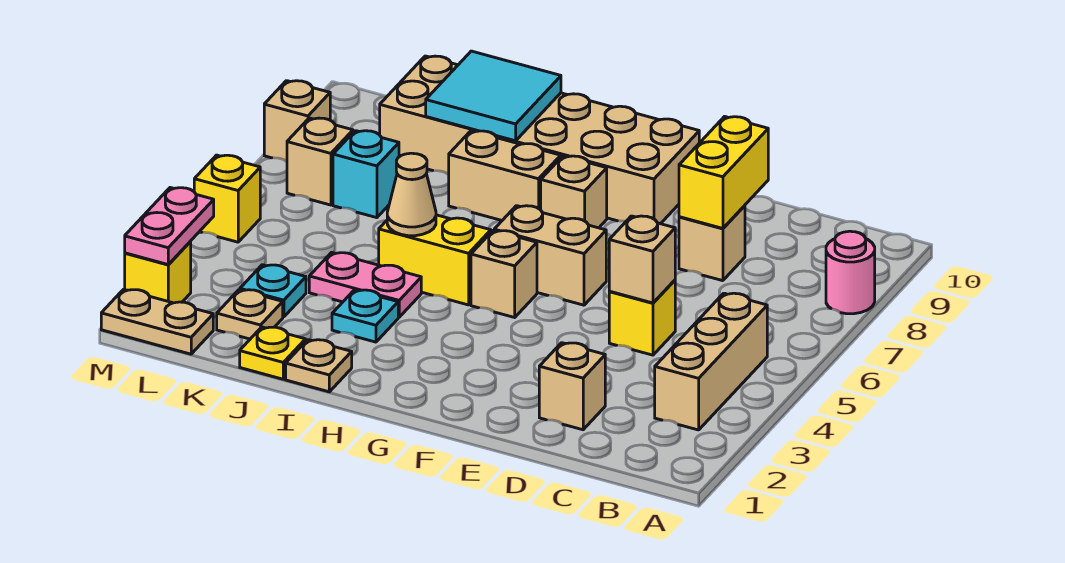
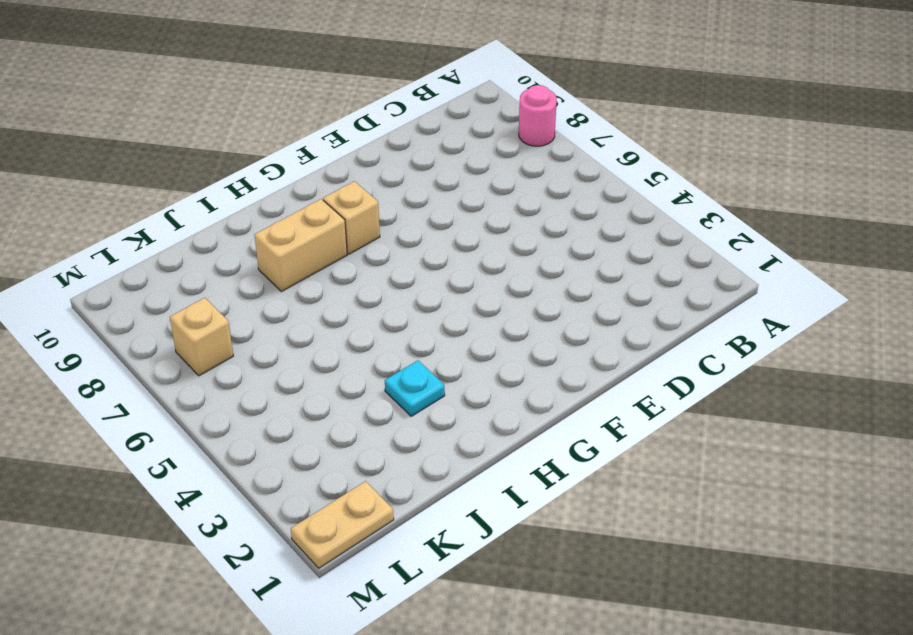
none -> tan 1x3 brick [655,293,767,430]
none -> tan 1x1 brick [539,343,605,430]
none -> yellow 1x1 brick [609,280,675,355]

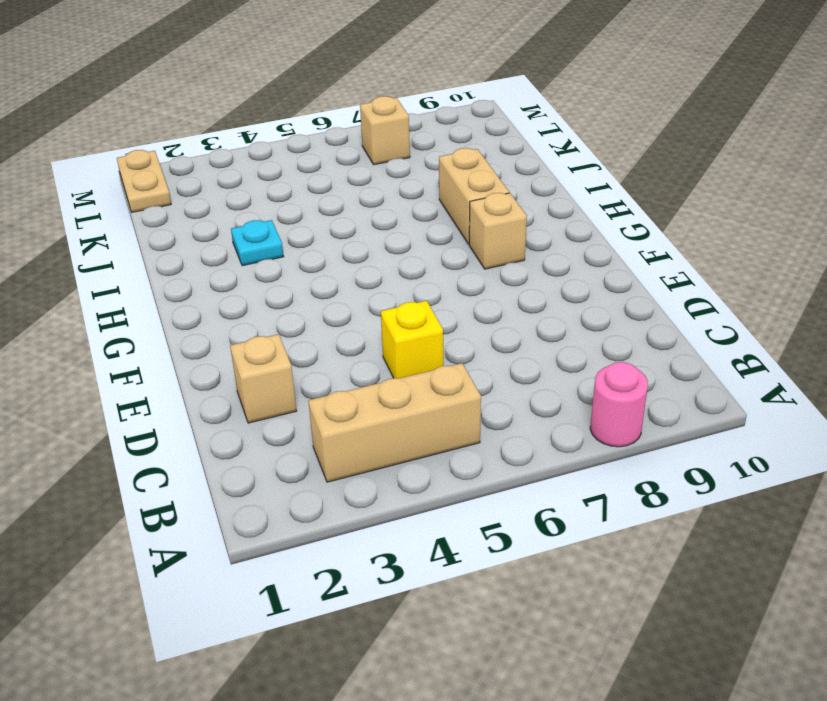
none -> tan 1x1 brick [679,206,745,281]
none -> tan 1x2 brick [494,206,606,305]
none -> tan 2x6 brick [380,56,699,224]

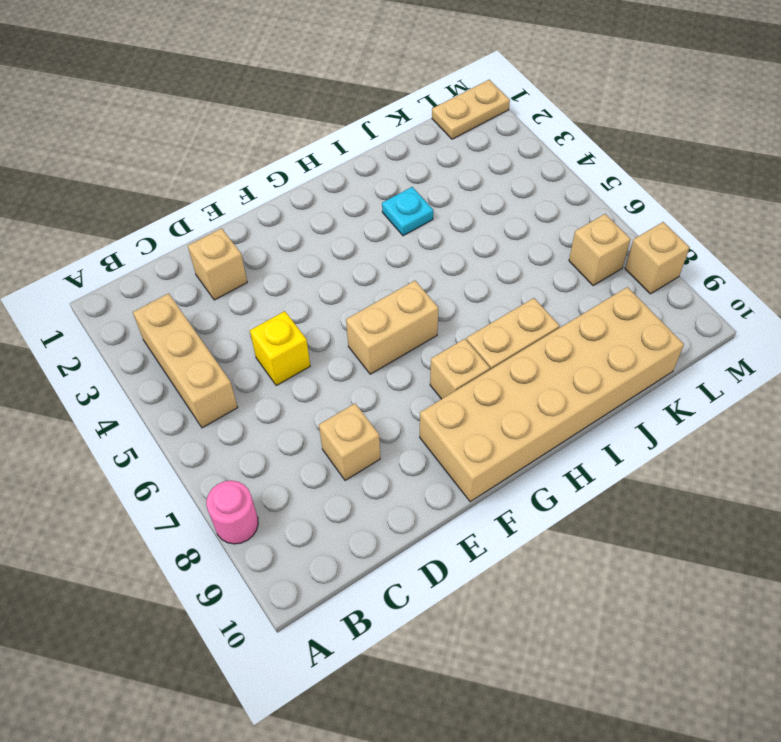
none -> tan 1x1 brick [471,231,537,317]
none -> yellow 1x2 brick [379,215,491,305]
none -> tan 1x1 plate [286,340,352,392]

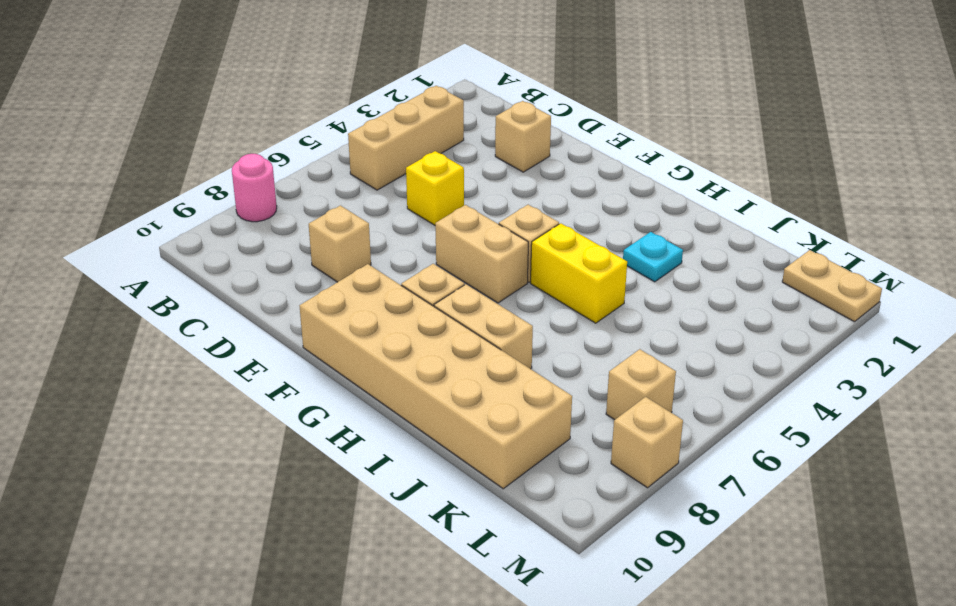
none -> tan 1x1 plate [286,340,352,392]
none -> pink 1x2 plate [309,252,421,317]
none -> yellow 1x1 plate [240,327,306,379]

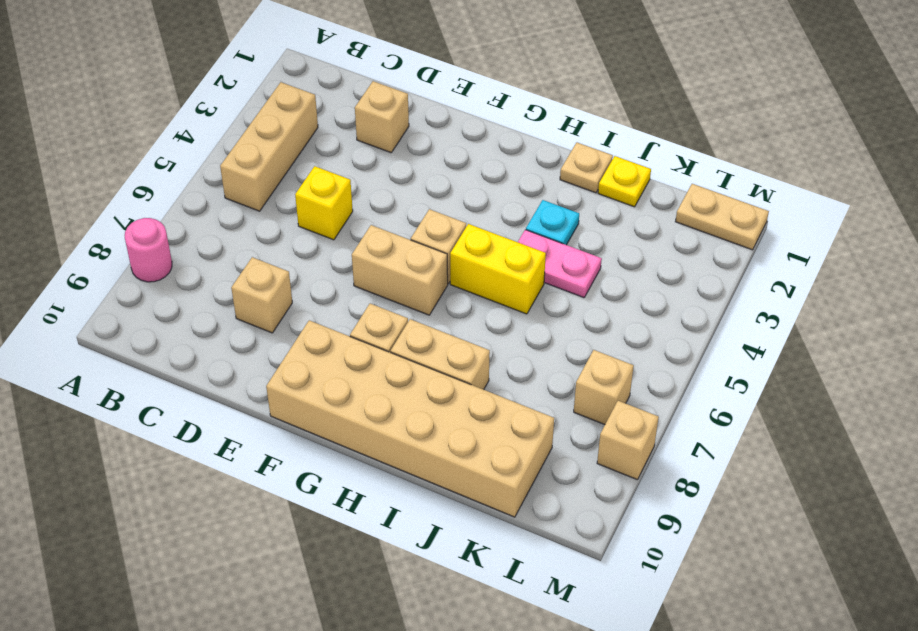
none -> tan 1x1 plate [217,290,283,339]
none -> cyan 1x1 plate [240,265,306,317]
none -> cyan 1x1 brick [333,131,399,218]

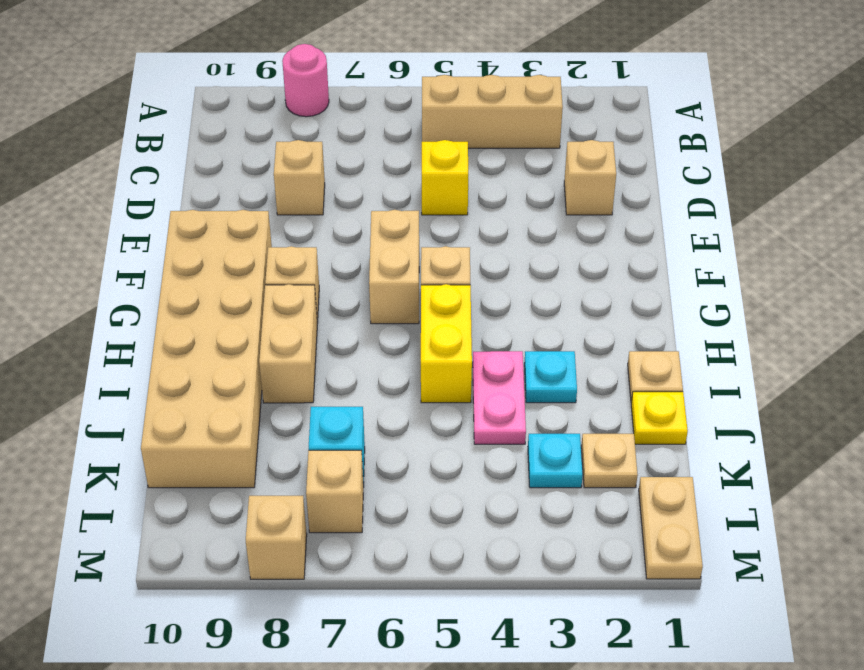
none -> yellow 1x1 brick [125,242,191,303]
none -> yellow 1x1 brick [194,155,260,242]
none -> tan 1x1 brick [609,216,675,303]

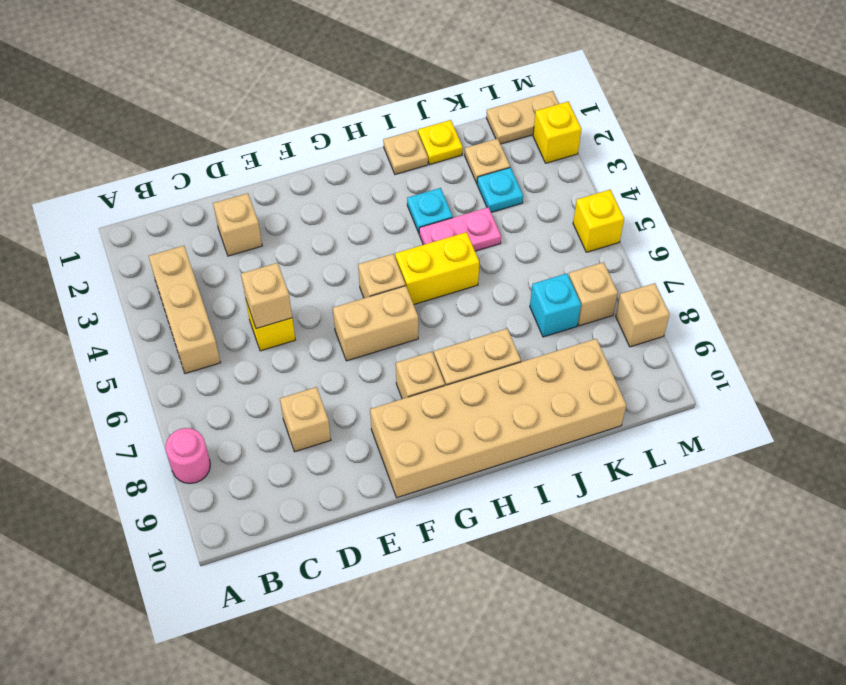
none -> yellow 1x2 brick [679,117,768,228]
none -> tan 1x1 cone [387,153,436,236]
none -> cyan 2x2 tile [426,51,561,141]

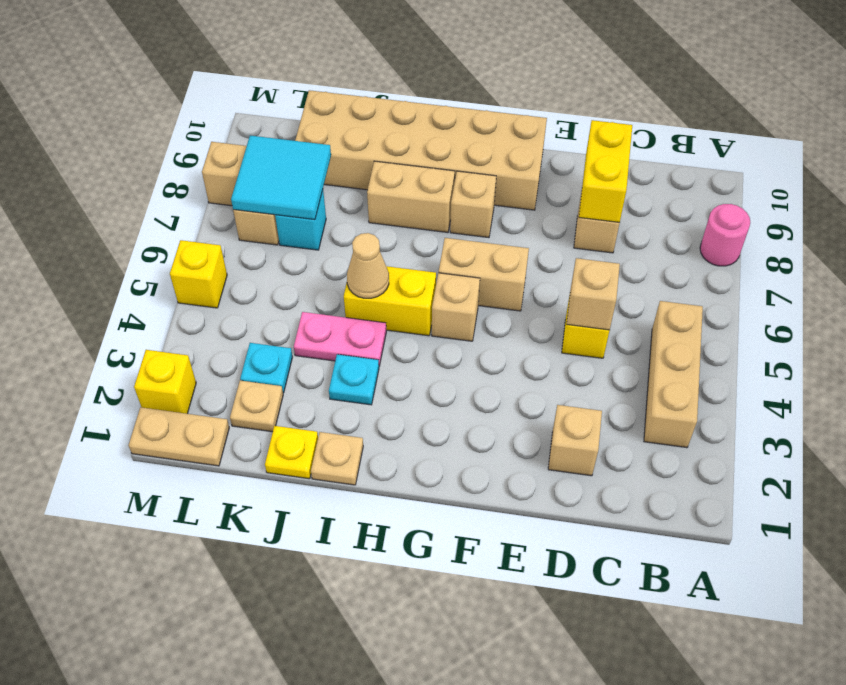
cyan 2x2 tile [231,136,331,220] -> cyan 2x2 tile moved to [426,51,561,141]
none -> pink 1x2 plate [125,188,214,265]

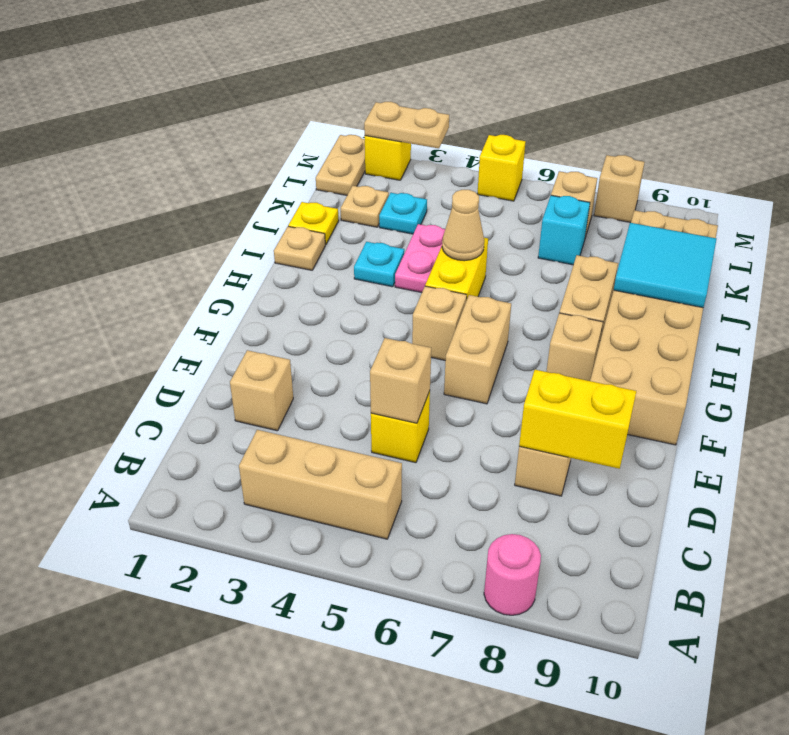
tan 1x2 plate [364,102,449,148] -> pink 1x2 plate [125,188,214,265]

